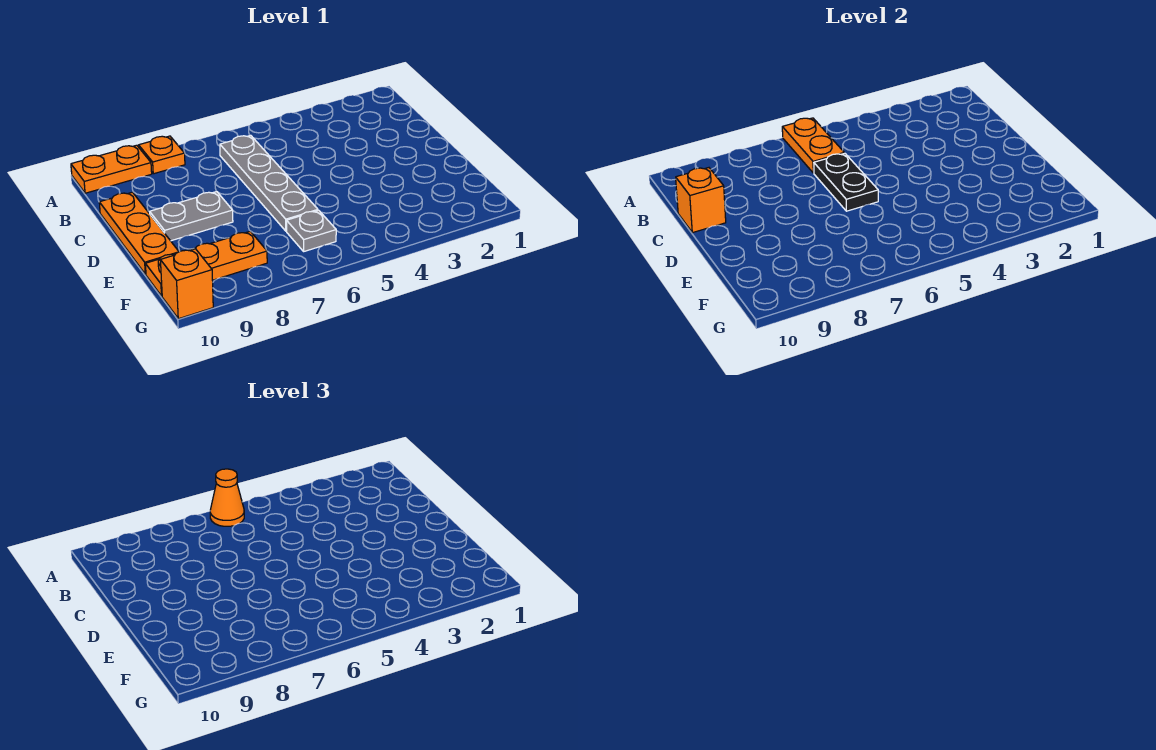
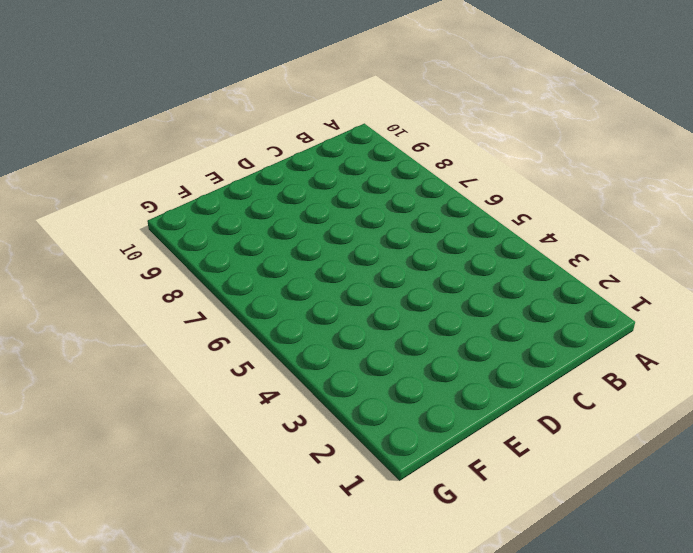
none -> orange 1x1 plate [139,136,185,174]
none -> orange 1x2 plate [71,145,152,193]
none -> grey 1x4 plate [220,135,318,231]

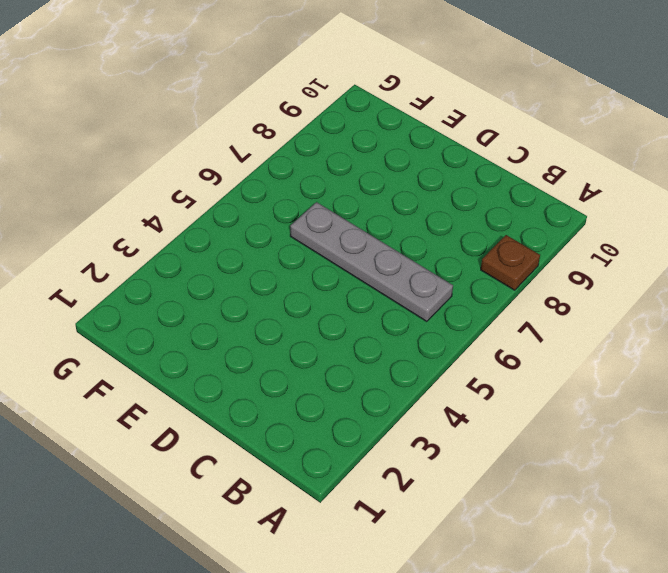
brown 1x1 plate [481,235,540,290] -> orange 1x1 plate [139,136,185,174]
none -> orange 1x2 plate [71,145,152,193]
none -> orange 1x3 plate [99,192,179,274]
none -> grey 1x2 plate [150,192,233,241]

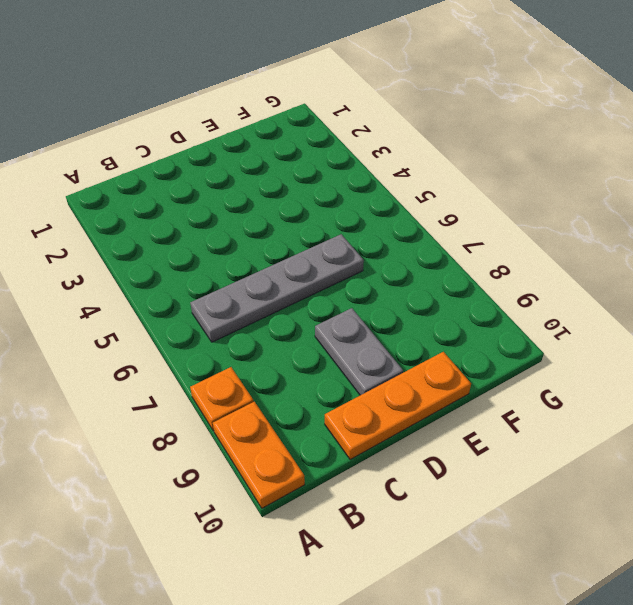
none -> grey 1x1 plate [287,210,336,251]
none -> orange 1x3 plate [145,231,267,296]
none -> orange 1x1 brick [160,249,213,319]

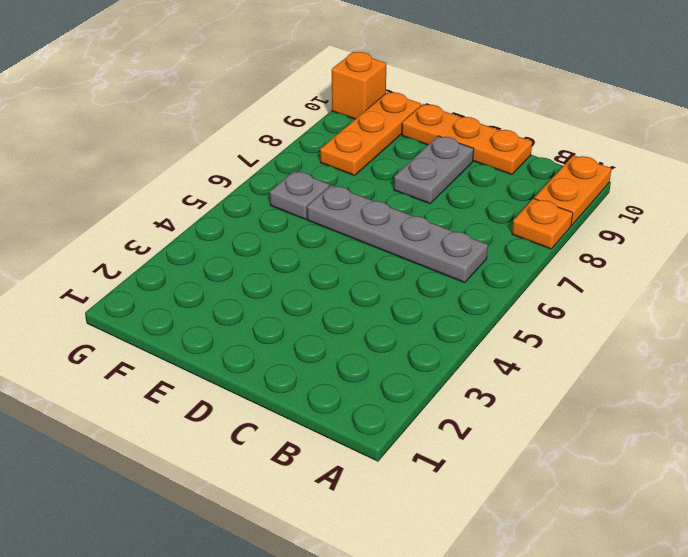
none -> orange 1x2 plate [782,118,844,173]
none -> black 1x2 plate [814,153,878,211]
none -> orange 1x1 brick [676,168,726,233]

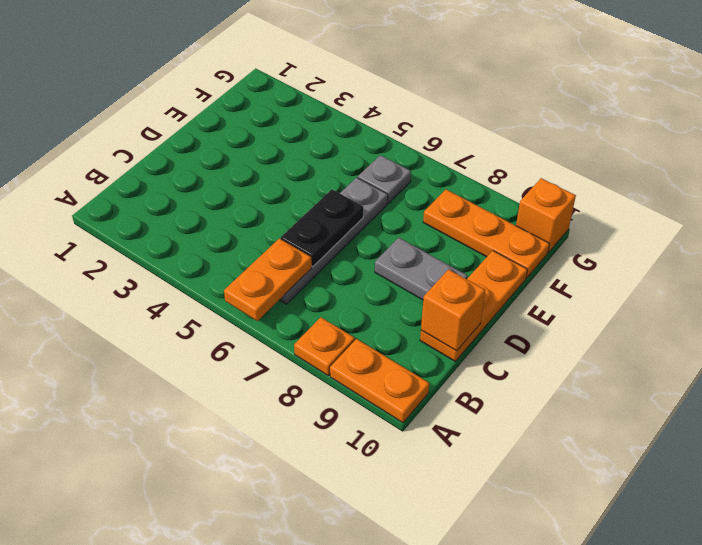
none -> orange 1x1 cone [210,469,244,526]

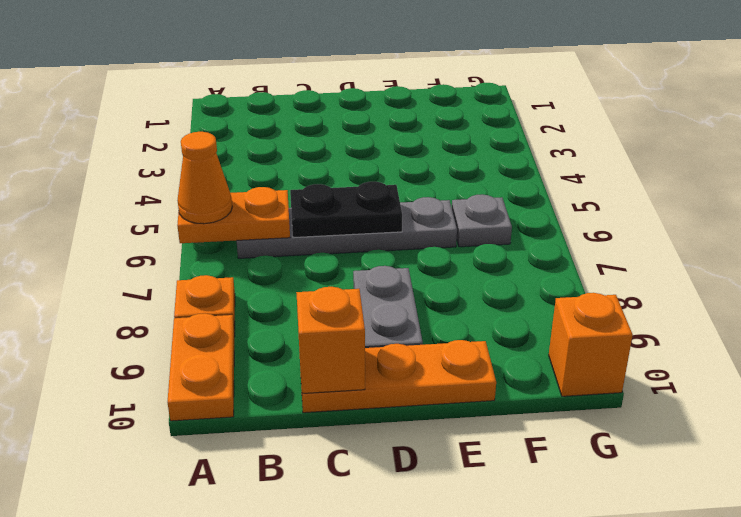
none -> orange 1x3 plate [145,231,267,296]

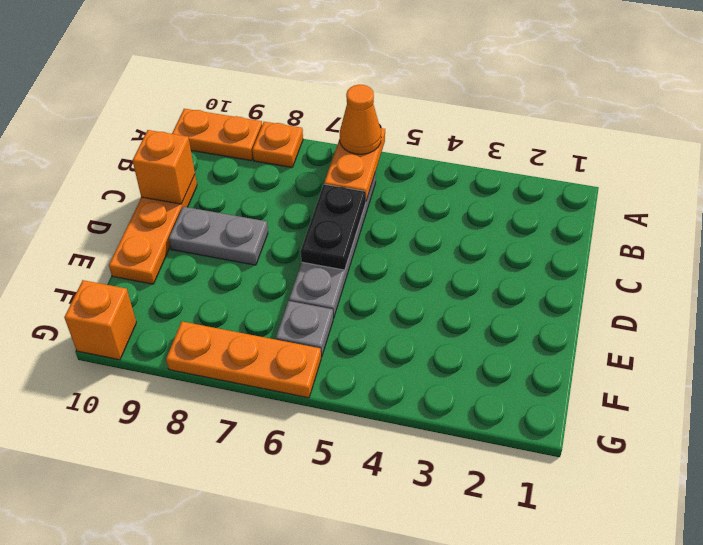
orange 1x3 plate [166,322,321,398] -> orange 1x3 plate moved to [145,231,267,296]

